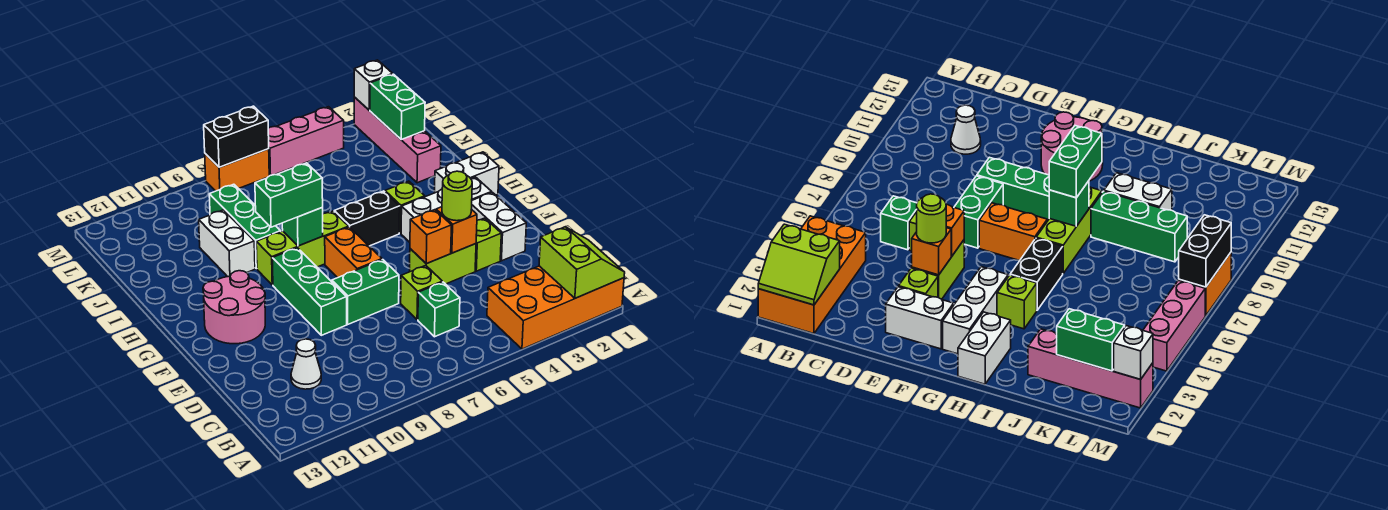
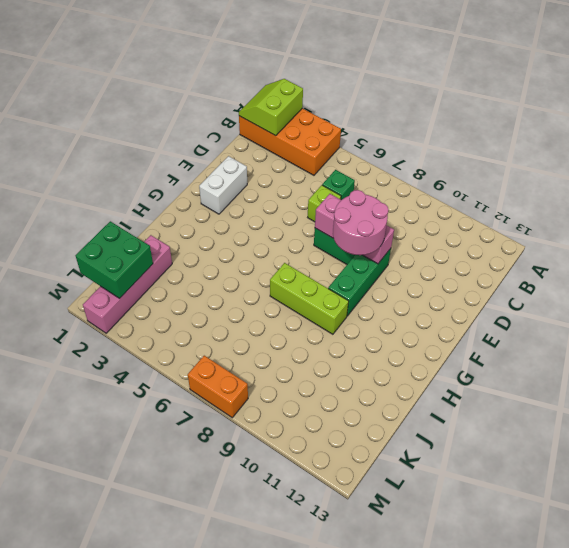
pink 1x3 brick [315,194,394,264] -> pink 1x3 brick moved to [268,107,344,176]
pink 2x2 round brick [333,190,389,255] -> pink 2x2 round brick moved to [203,271,265,344]
green 2x2 brick [76,221,153,298] -> green 1x2 brick [370,74,425,139]
none -> white 1x1 cone [291,339,321,389]
none -> lime 1x1 brick [475,218,501,271]
none -> lime 1x2 brick [409,244,476,284]
none -> orange 1x2 brick [325,227,382,278]

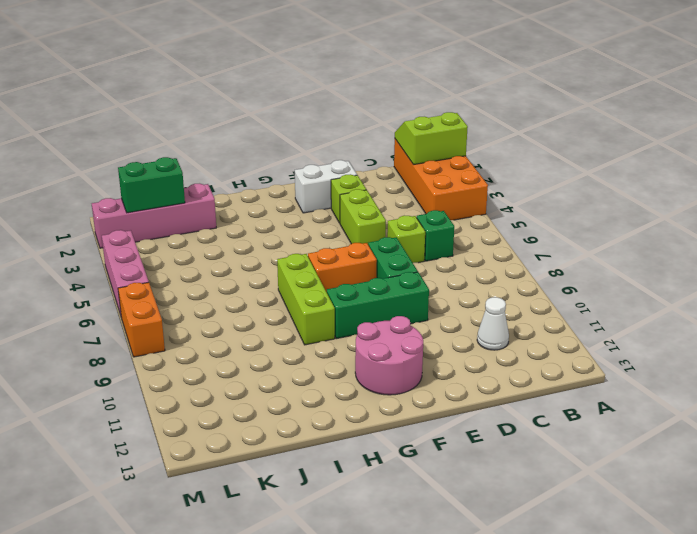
none -> white 1x3 brick [401,177,492,242]
none -> white 1x2 brick [434,152,499,195]
none -> lime 1x1 brick [385,181,425,233]
none -> black 1x2 brick [334,191,400,246]

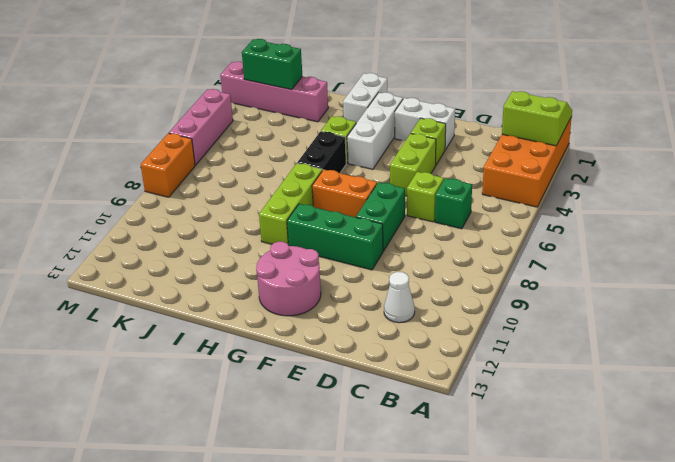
none -> green 1x3 brick [209,184,281,269]
none -> white 1x2 brick [199,210,255,277]
none -> orange 1x1 brick [436,207,477,253]
none -> orange 1x1 brick [410,210,451,264]

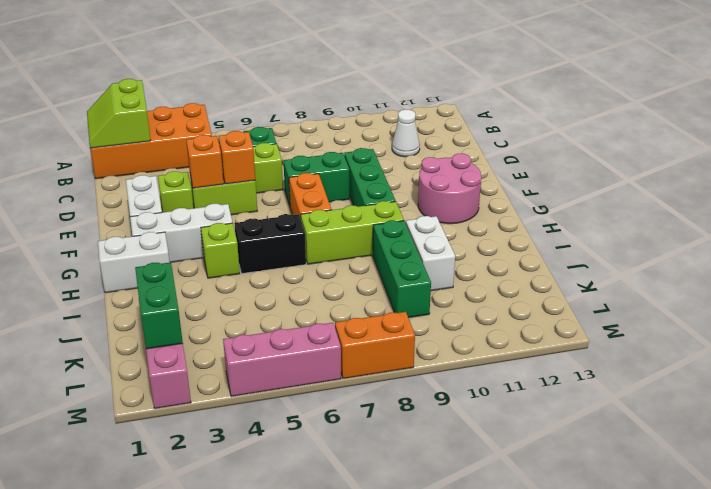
none -> green 1x1 brick [282,207,323,246]
none -> white 1x1 brick [354,60,393,110]
none -> black 1x2 brick [204,106,269,167]
none -> lime 1x1 round brick [442,171,472,221]

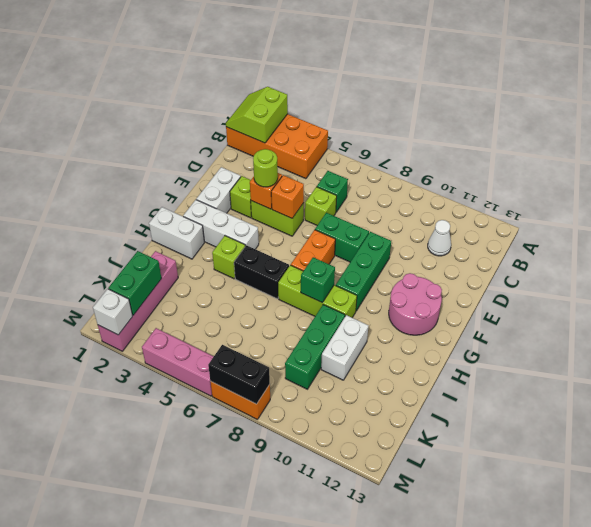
none -> green 1x2 brick [255,163,323,227]

